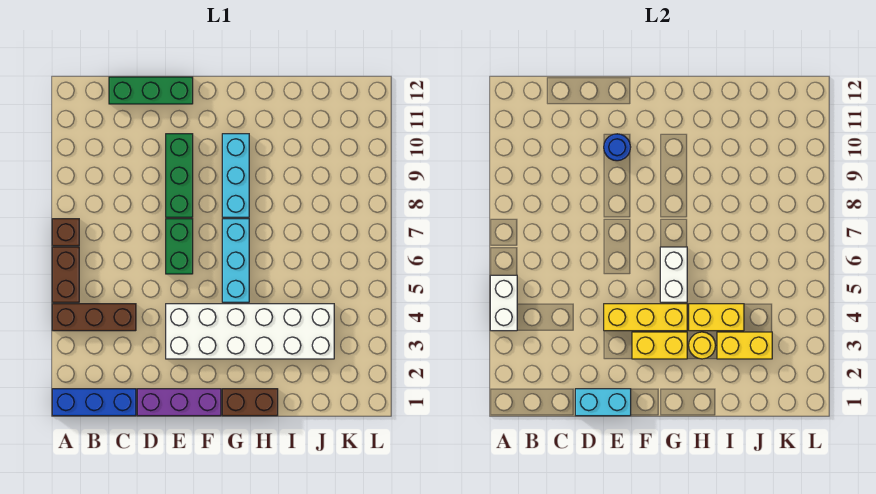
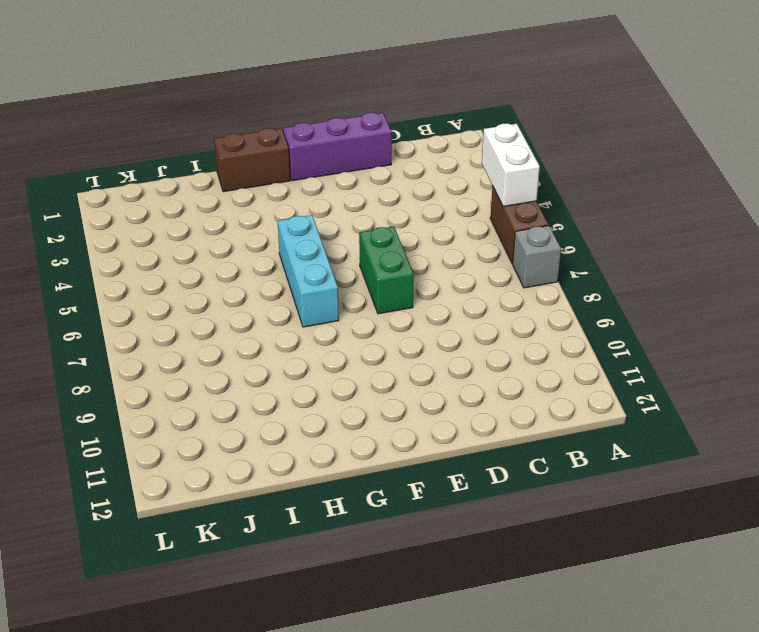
grey 1x1 brick [513,226,561,288] -> brown 1x1 brick [52,219,79,246]
none -> blue 1x3 brick [52,389,136,416]
none -> brown 1x3 brick [52,304,136,331]
none -> green 1x3 brick [109,77,193,104]

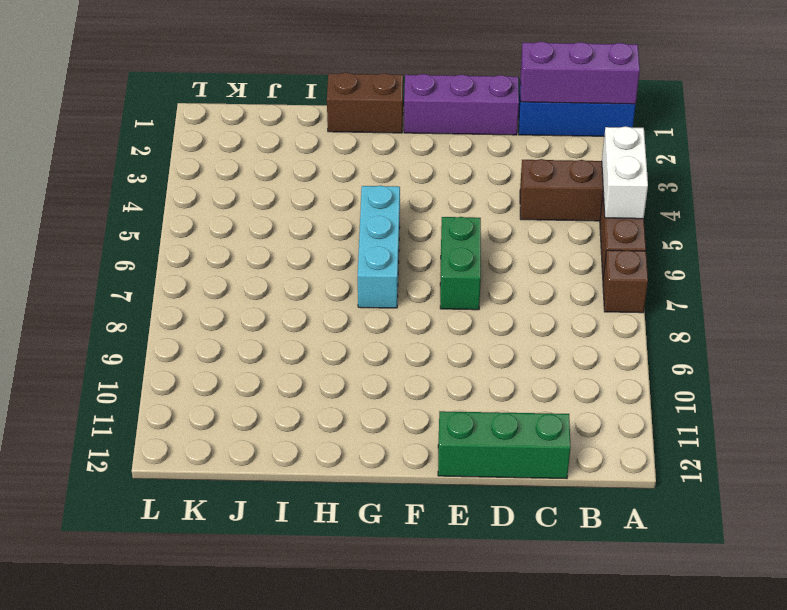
purple 1x3 brick [520,42,640,104] -> none
none -> white 2x6 brick [166,304,334,359]
none -> green 1x3 brick [166,134,193,217]
none -> cyan 1x3 brick [222,134,249,217]

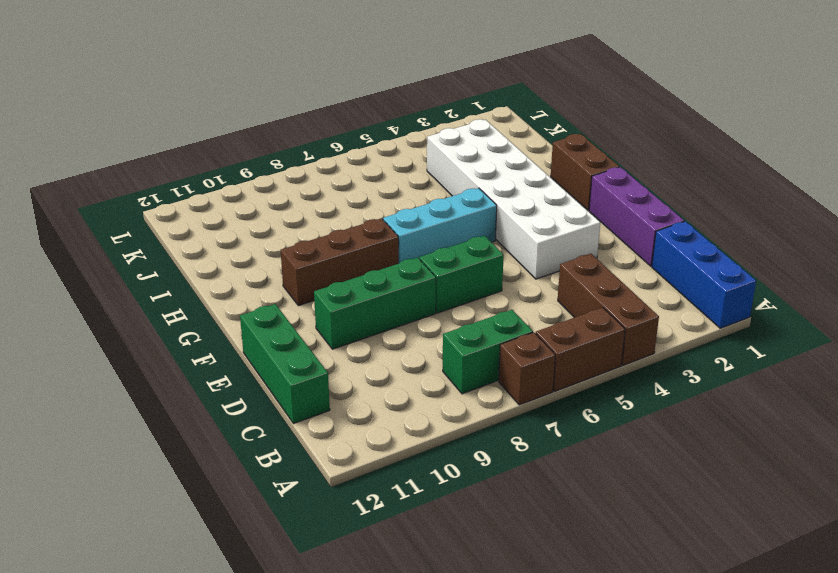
green 1x2 brick [443,310,533,394] -> none
brown 1x3 brick [281,218,399,306] -> cyan 1x3 brick [222,134,249,217]
none -> white 1x2 brick [490,275,517,331]
none -> cyan 1x2 brick [575,389,631,416]
none -> yellow 1x3 brick [604,304,687,331]

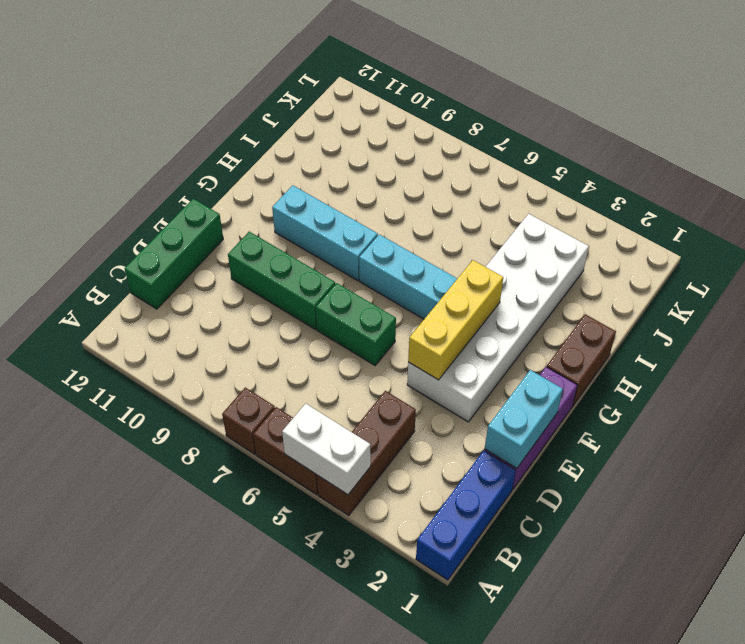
none -> blue 1x1 round brick [604,134,631,161]
none -> yellow 1x2 brick [632,332,687,359]
none -> white 1x2 brick [660,247,687,302]

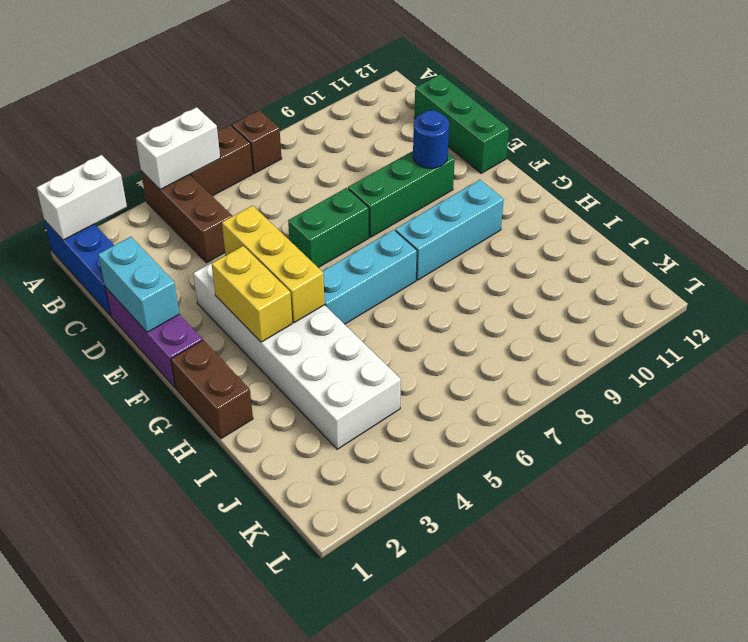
white 1x2 brick [37,155,127,240] -> white 1x2 brick moved to [660,247,687,302]
none -> yellow 1x1 round brick [689,332,715,359]
none -> yellow 1x2 brick [689,304,744,331]
none -> yellow 1x2 brick [717,332,772,359]

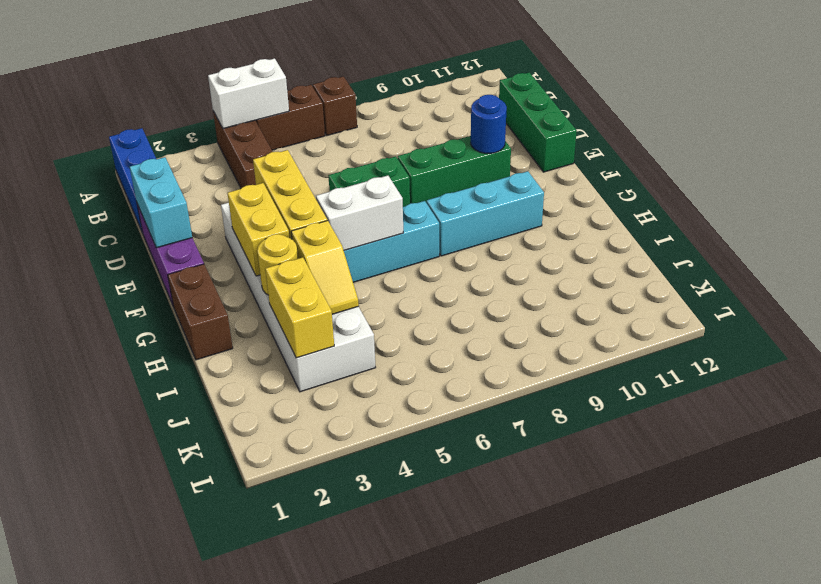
yellow 1x2 slope [291,220,359,314] -> yellow 1x2 brick [689,304,744,331]

